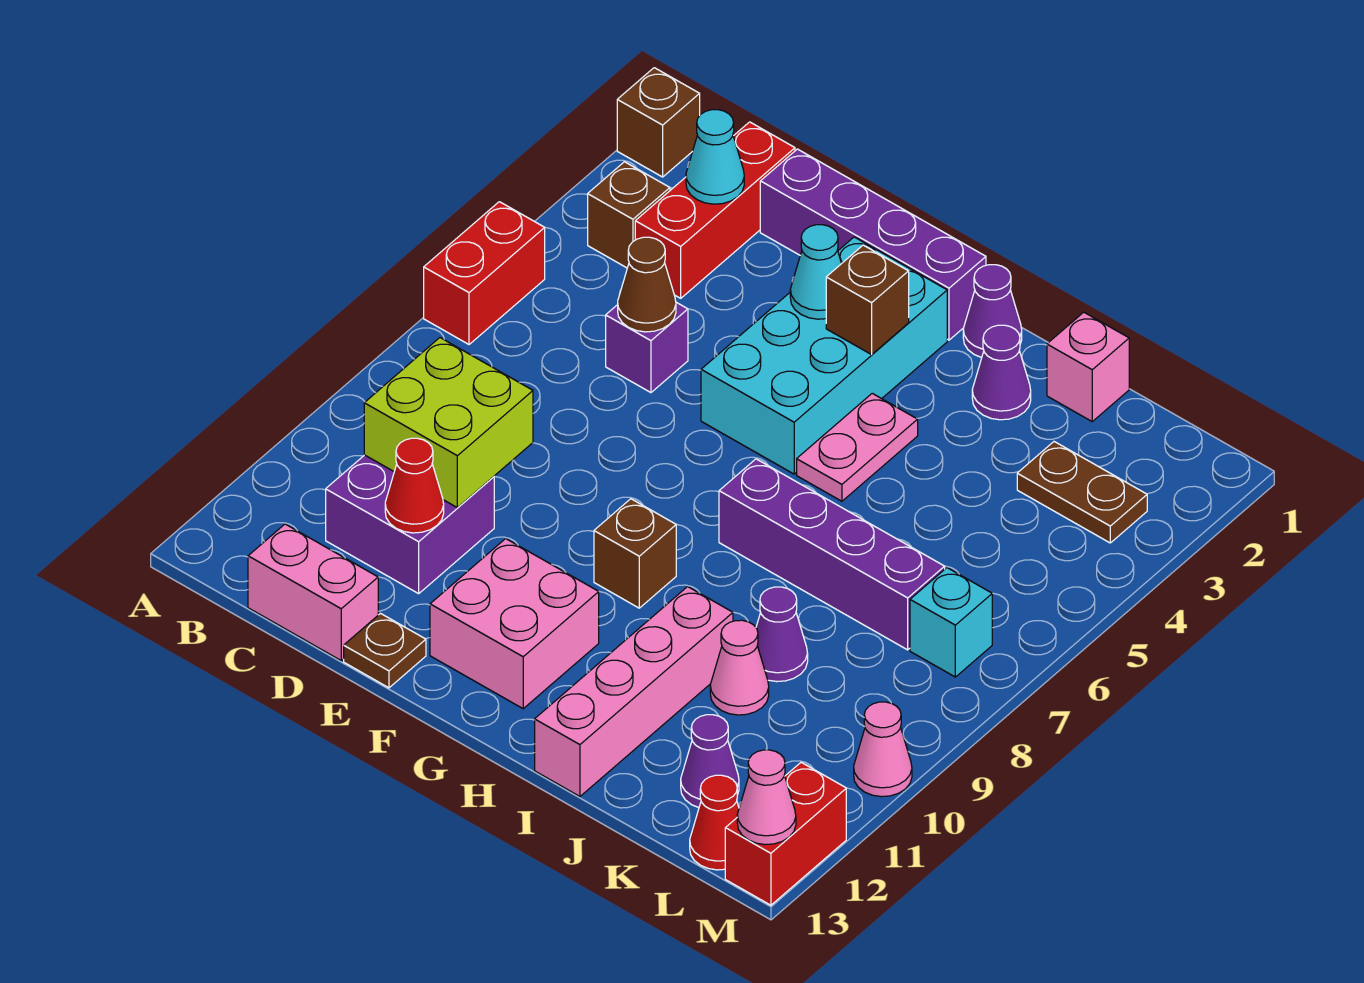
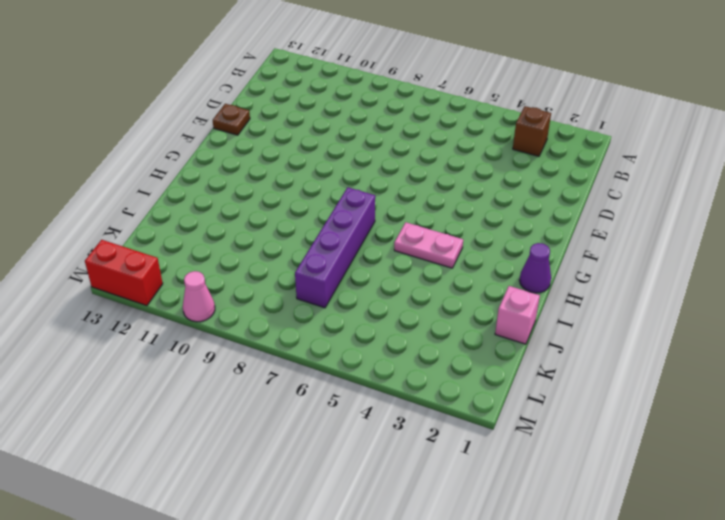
none -> brown 1x1 brick [617,68,700,177]
none -> red 1x2 brick [424,202,545,344]
none -> red 1x3 brick [635,122,795,298]
none -> purple 2x2 brick [326,455,494,594]

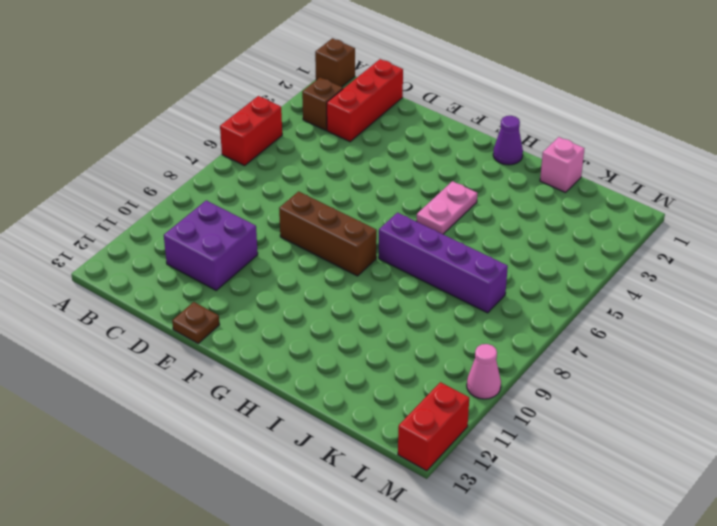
brown 1x3 brick [279,191,377,276] -> none
none -> pink 1x2 brick [248,524,378,660]
none -> purple 1x4 brick [760,149,986,340]
none -> purple 1x1 brick [606,302,688,393]
none -> cyan 2x4 brick [701,237,947,474]

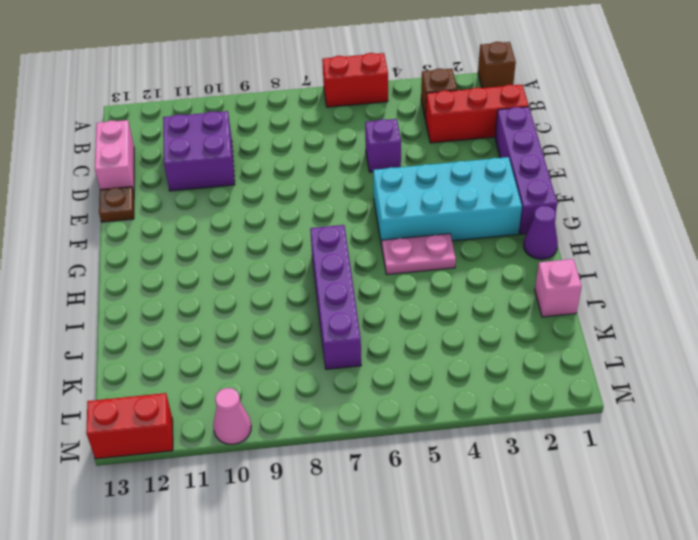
none -> pink 2x2 brick [430,539,599,709]
none -> brown 1x1 brick [594,499,676,608]
none -> purple 1x1 cone [972,325,1031,420]
none -> pink 1x4 brick [535,587,733,796]

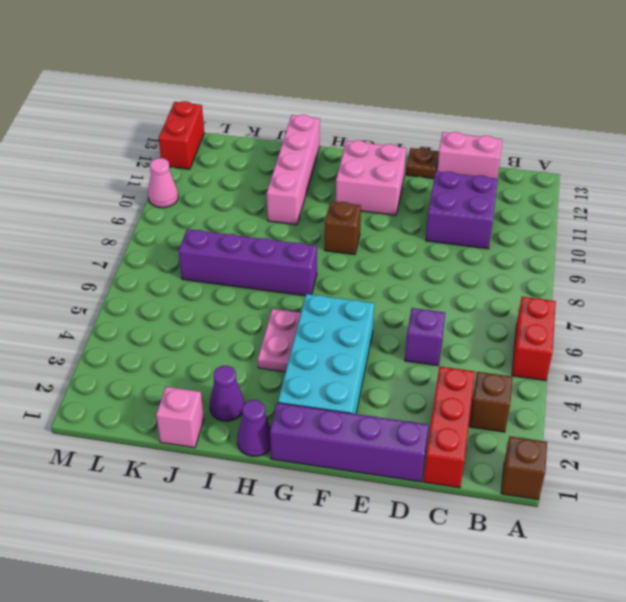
none -> purple 1x1 cone [756,587,808,682]
none -> pink 1x1 cone [710,620,769,715]
none -> brown 1x2 plate [1017,442,1147,543]
none -> purple 1x1 cone [681,715,739,808]

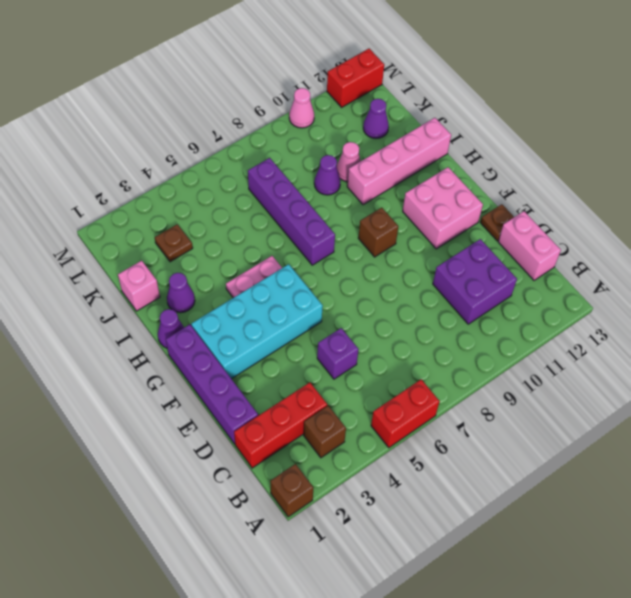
brown 1x1 plate [155,224,193,262] -> brown 1x2 plate [1017,442,1147,543]
none -> cyan 1x1 brick [910,568,992,677]
none -> red 1x1 cone [690,775,739,870]
none -> cyan 1x1 cone [686,110,744,204]
none -> lime 2x2 brick [364,338,533,508]

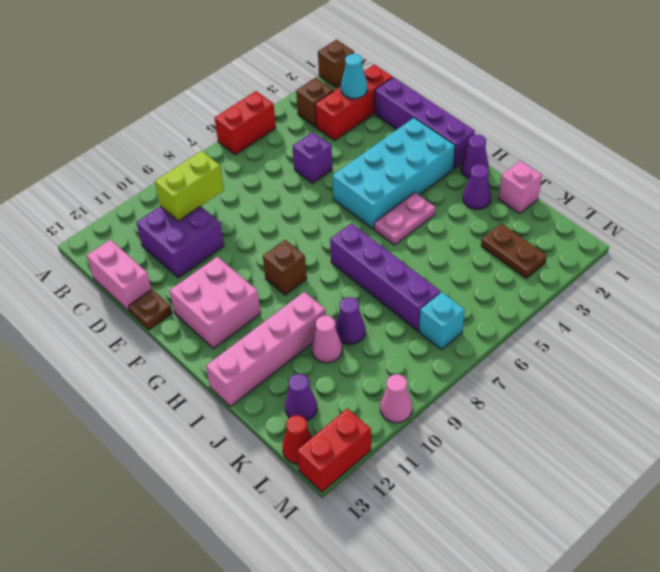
lime 1x2 brick [155,151,224,221] -> lime 2x2 brick [364,338,533,508]
none -> brown 1x1 cone [618,237,676,332]
none -> red 1x1 cone [385,438,444,533]
none -> cyan 1x1 cone [790,225,842,319]
none -> brown 1x1 brick [826,245,909,355]

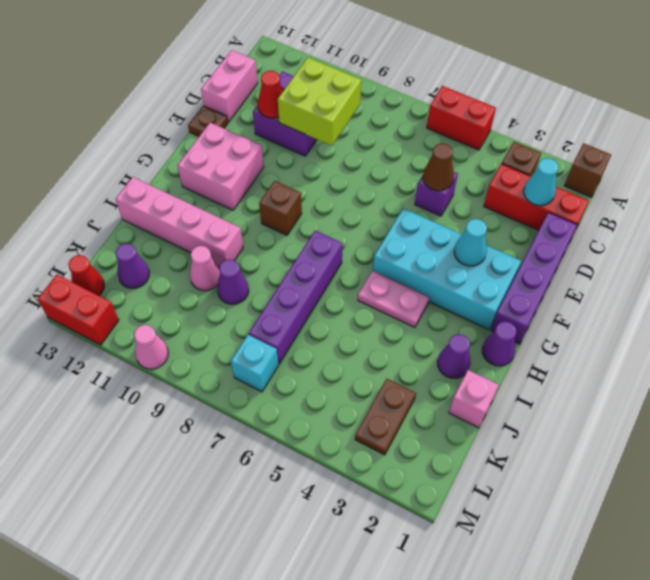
none -> brown 1x1 brick [826,245,909,355]
none -> pink 1x1 cone [737,750,796,845]

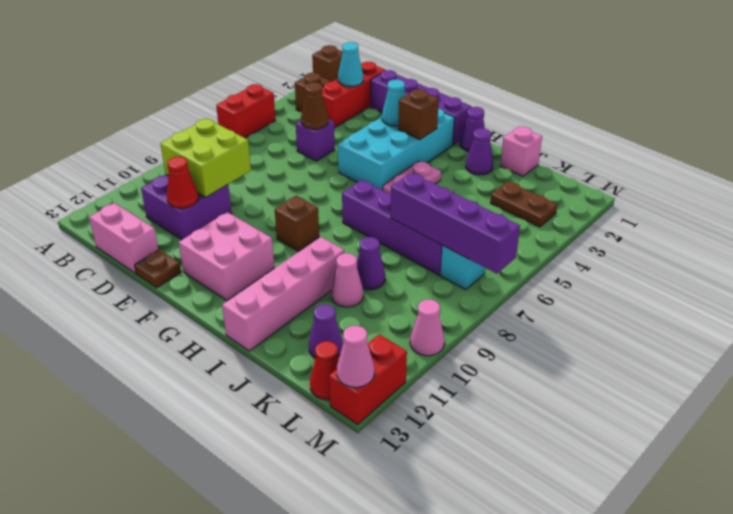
purple 1x4 brick [391,173,520,274] -> none

